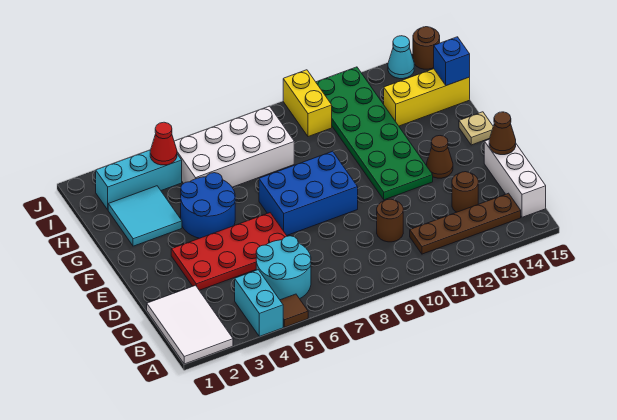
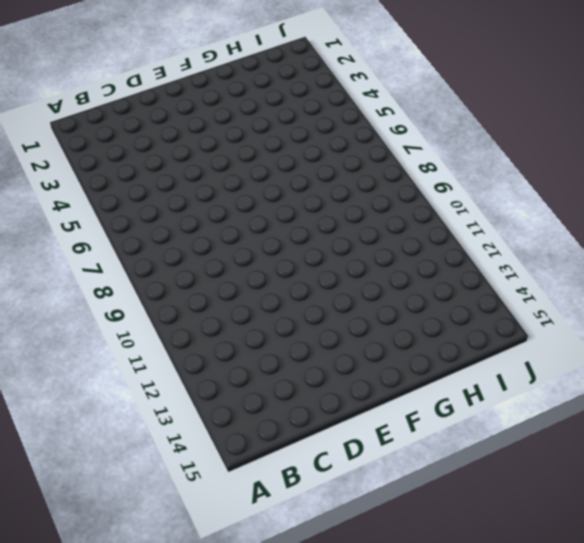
none -> white 2x3 tile [147,285,233,364]
none -> cyan 1x2 brick [235,270,283,336]
none -> brown 1x1 tile [280,294,308,327]

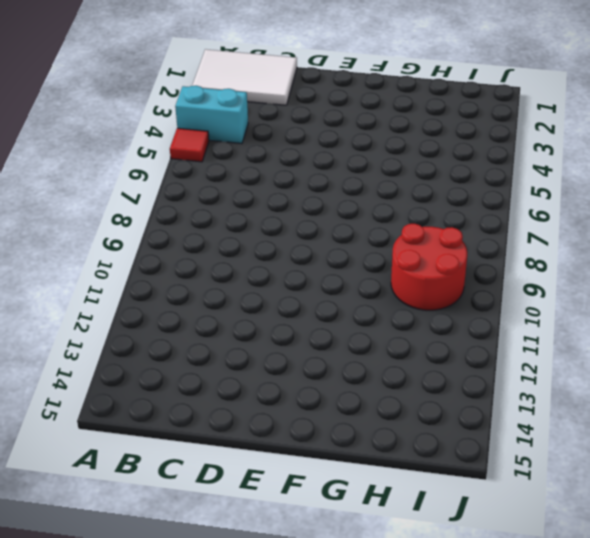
red 1x1 tile [170,128,209,162] -> brown 1x1 tile [280,294,308,327]
red 2x2 round brick [391,224,467,310] -> yellow 1x2 brick [283,70,332,137]
none -> cyan 2x2 round brick [256,236,311,300]
none -> brown 1x4 plate [410,193,521,254]
none -> white 1x3 brick [484,140,546,217]

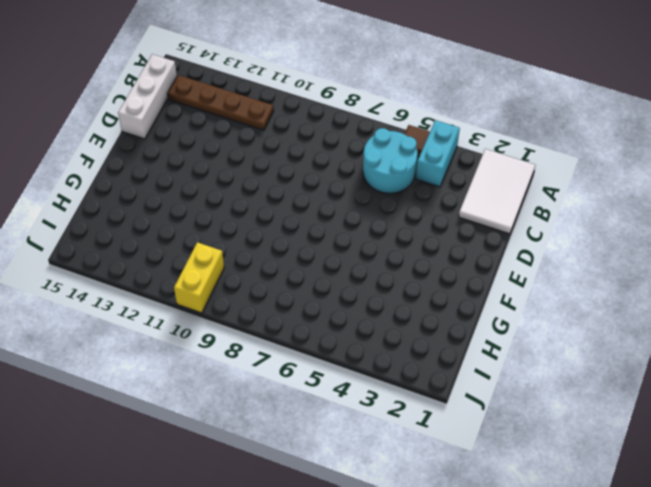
none -> brown 1x1 round brick [377,199,403,242]
none -> brown 1x1 round brick [452,172,478,212]
none -> red 2x4 plate [171,213,287,290]

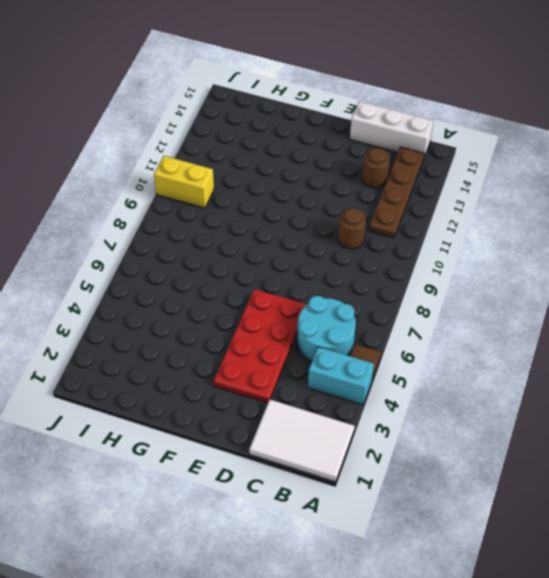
none -> blue 2x3 brick [259,151,358,235]
none -> green 2x6 plate [316,67,433,200]
none -> brown 1x1 cone [427,136,453,178]

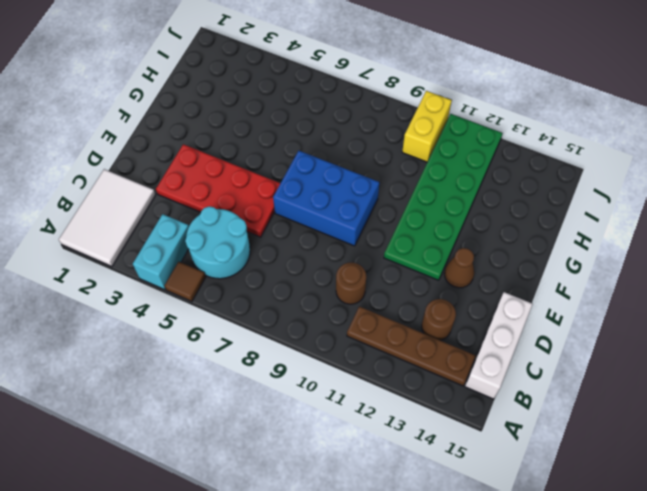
none -> blue 2x2 round brick [181,173,235,238]
none -> tan 1x1 plate [459,112,493,145]
none -> cyan 2x2 tile [108,186,182,246]

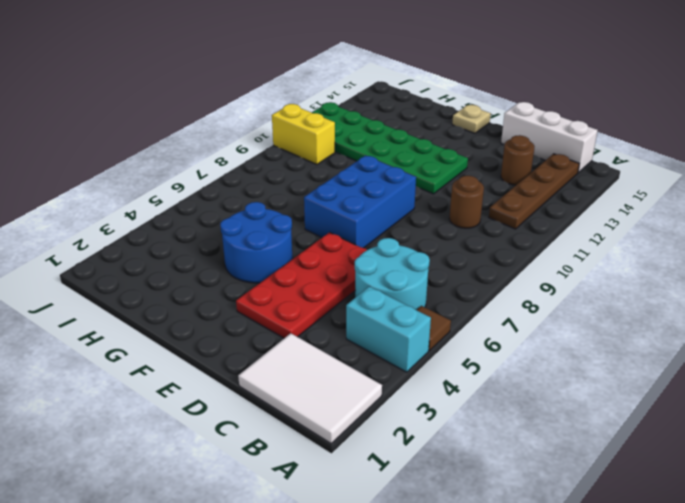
none -> brown 1x1 cone [427,136,453,178]
none -> cyan 2x2 tile [108,186,182,246]
none -> white 2x4 brick [174,106,294,187]

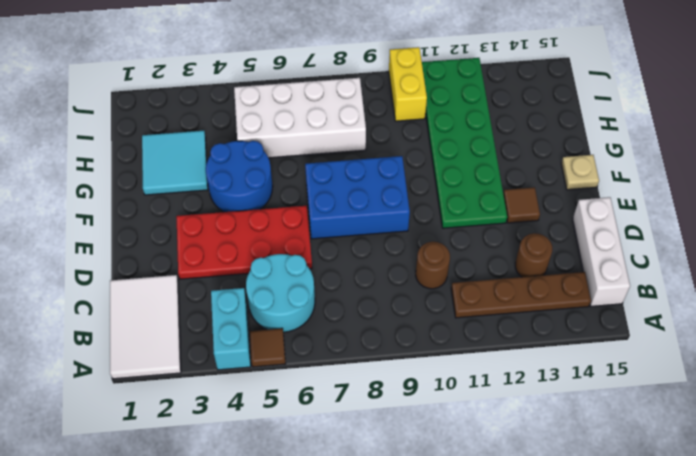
brown 1x1 tile [503,187,540,223] -> brown 1x1 cone [427,136,453,178]
none -> yellow 1x3 brick [384,69,470,126]
none -> cyan 1x3 brick [96,150,182,210]
none -> cyan 1x1 cone [388,36,414,79]

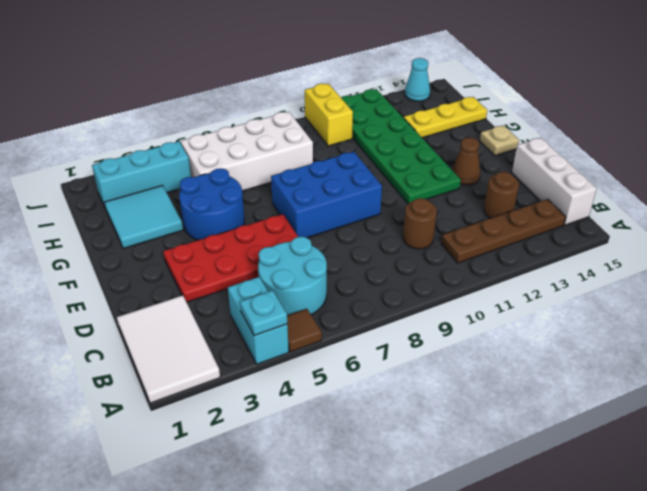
cyan 1x1 plate [240,290,287,336] -> none
yellow 1x3 plate [404,97,487,138] -> yellow 1x3 brick [384,69,470,126]
none -> brown 1x1 round brick [413,27,440,69]
none -> brown 1x1 cone [489,112,516,155]
none -> blue 1x1 brick [434,37,470,86]

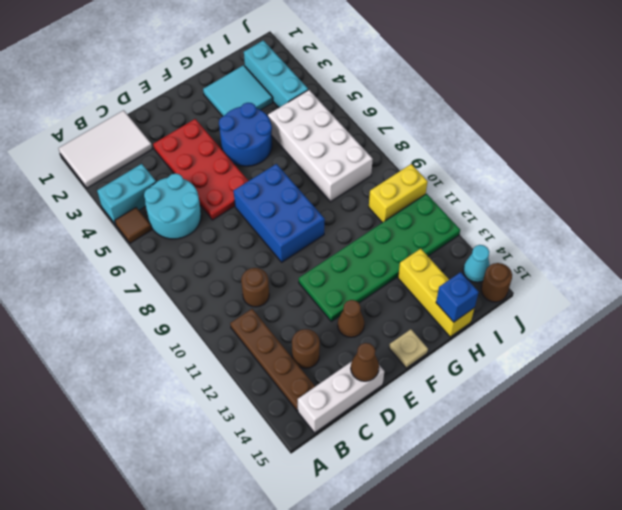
none -> red 1x1 cone [150,122,177,165]

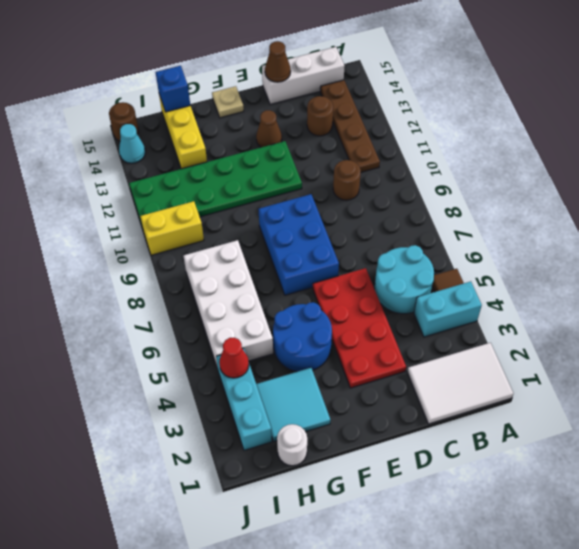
white 1x1 round brick [277,424,307,466] -> none

